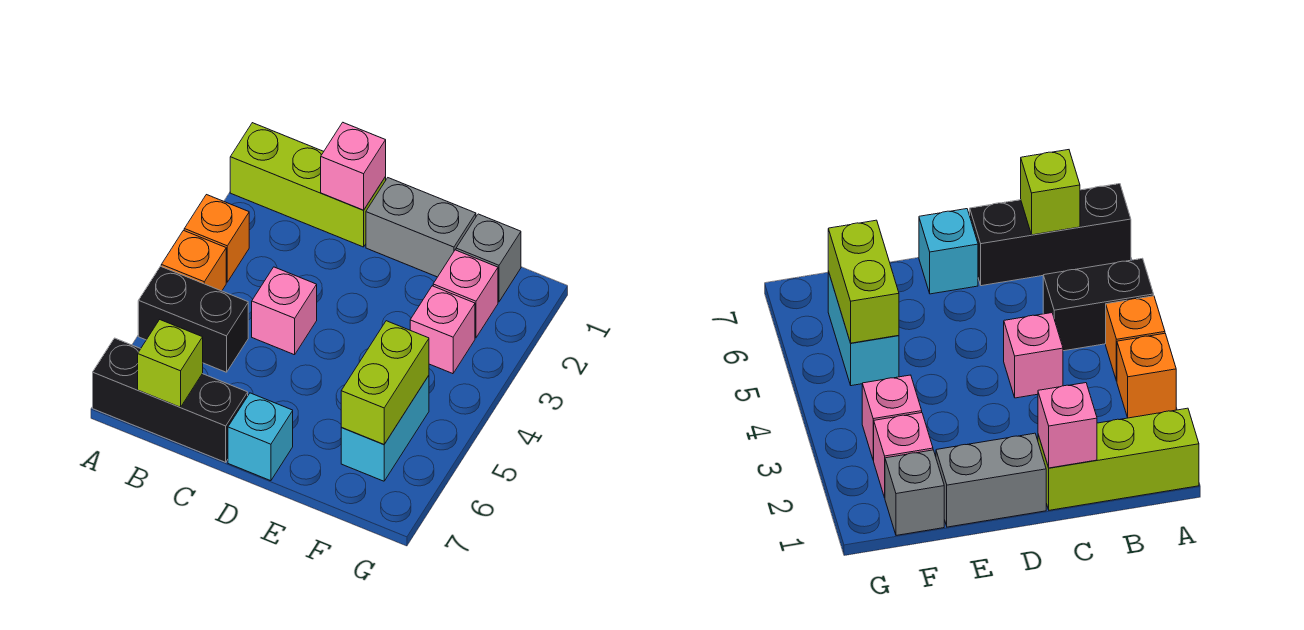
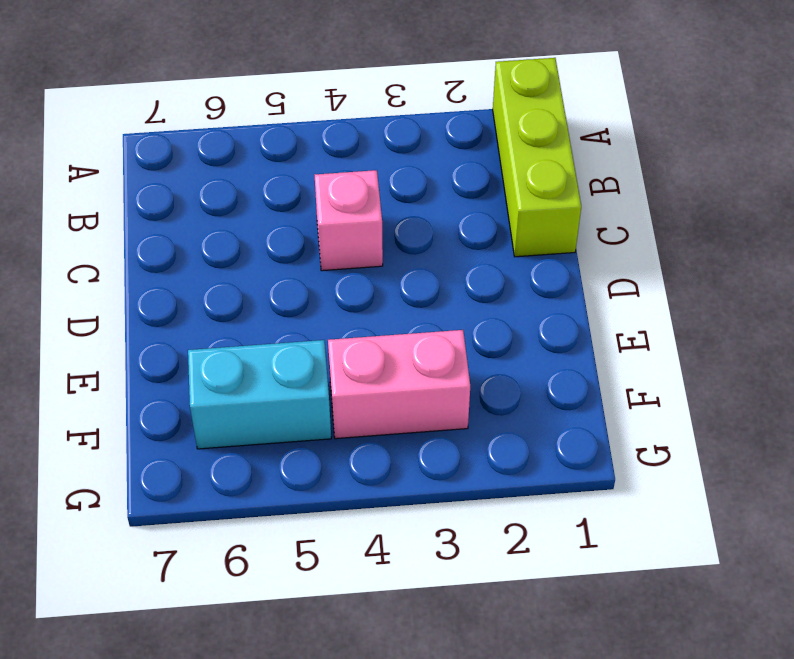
pink 1x2 brick [328,330,470,439] -> pink 1x1 brick [410,286,475,374]
none -> orange 1x1 brick [184,195,249,282]
none -> orange 1x1 brick [161,231,226,291]
none -> black 1x2 brick [138,266,248,372]

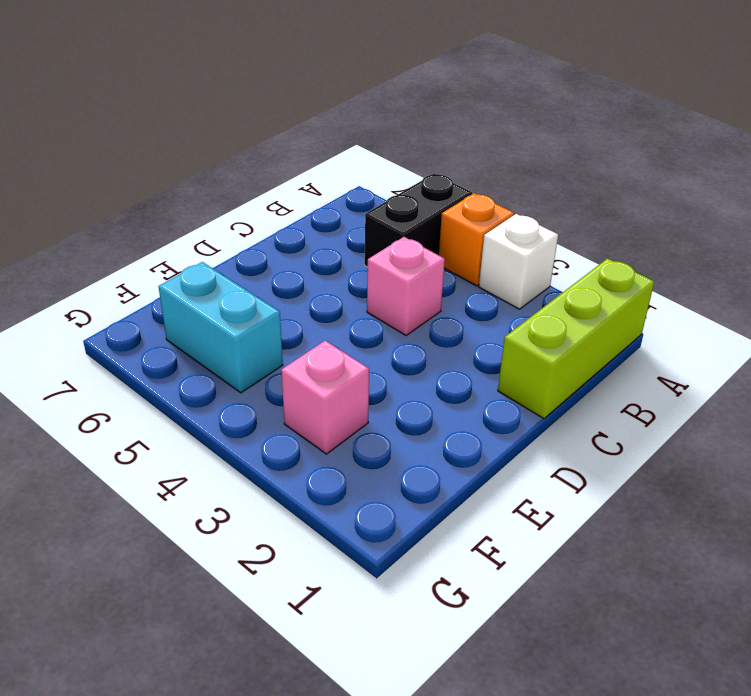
white 1x1 brick [479,214,558,309] -> orange 1x1 brick [184,195,249,282]
none -> black 1x3 brick [93,338,248,462]
none -> grey 1x2 brick [366,178,476,277]
none -> cyan 1x1 brick [228,393,293,481]

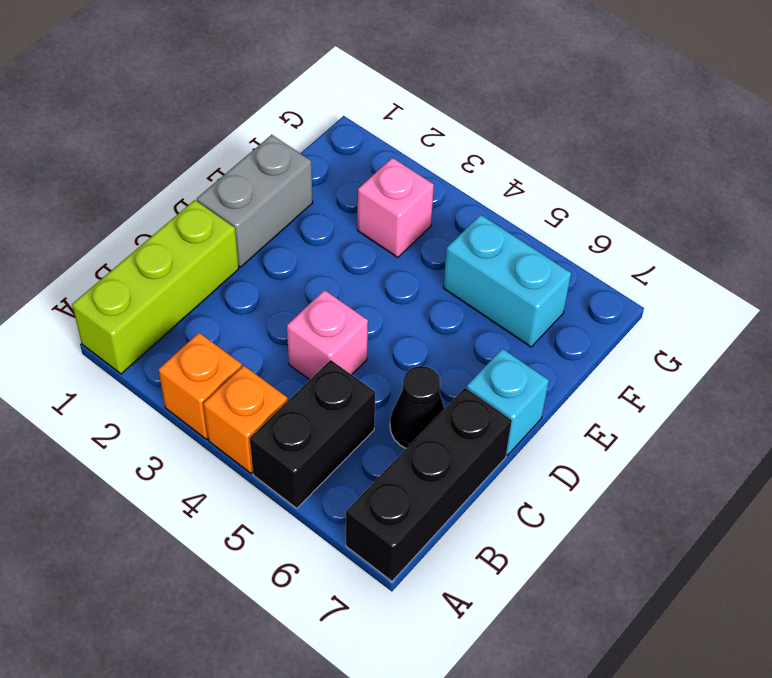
black 1x1 cone [390,366,444,448] -> none
none -> grey 1x1 brick [456,214,521,302]
none -> pink 1x1 brick [433,250,498,338]
none -> lime 1x1 brick [138,320,203,407]

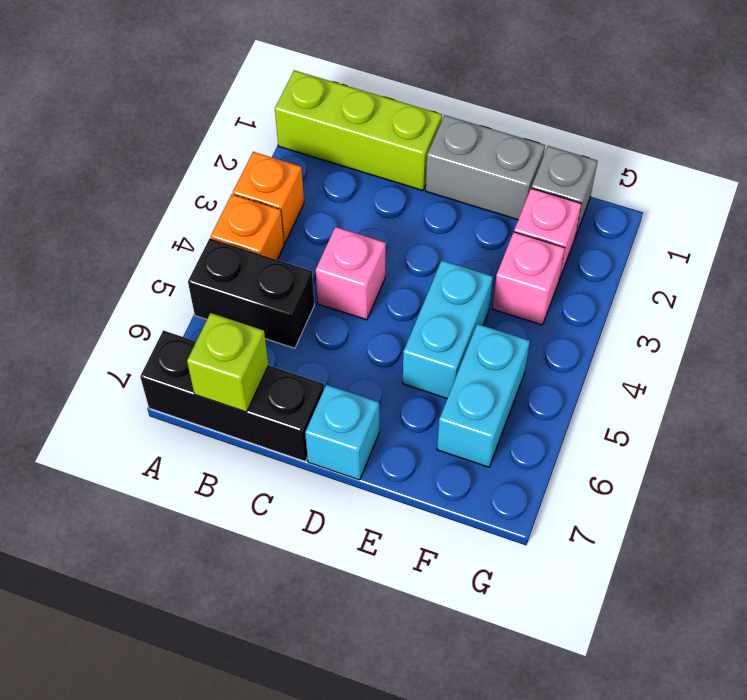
cyan 1x2 brick [403,260,493,398] -> none
none -> pink 1x1 brick [321,123,386,210]
none -> lime 1x2 brick [341,321,429,444]

